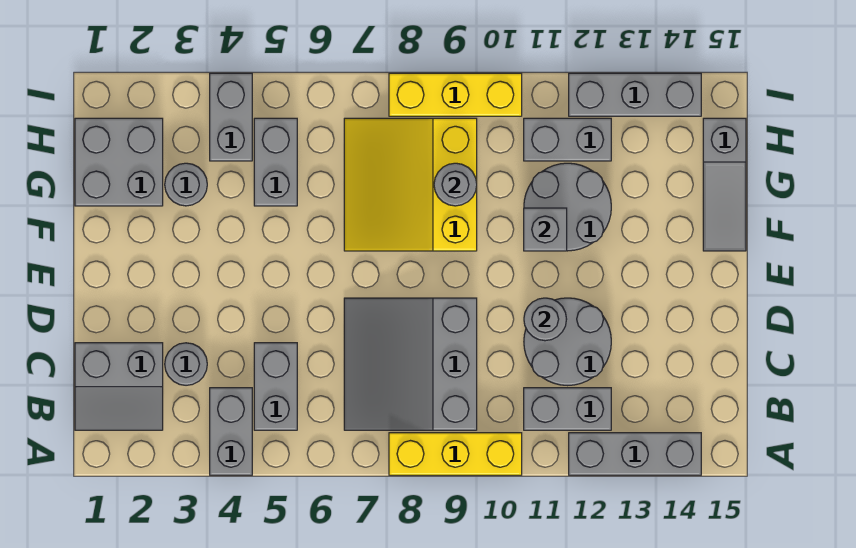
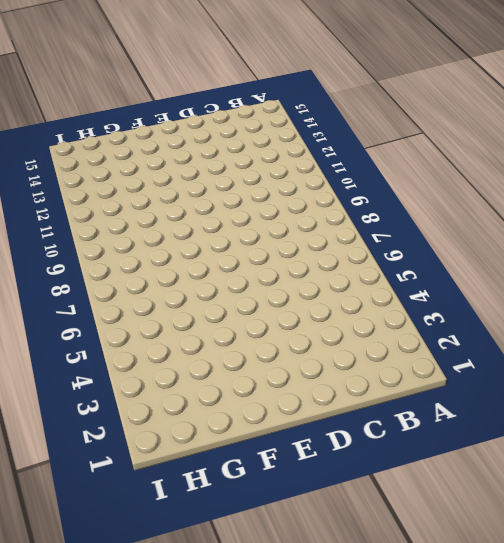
none -> grey 1x2 brick [210,388,252,475]
none -> yellow 1x3 brick [389,433,522,475]
none -> grey 1x3 brick [569,433,701,475]

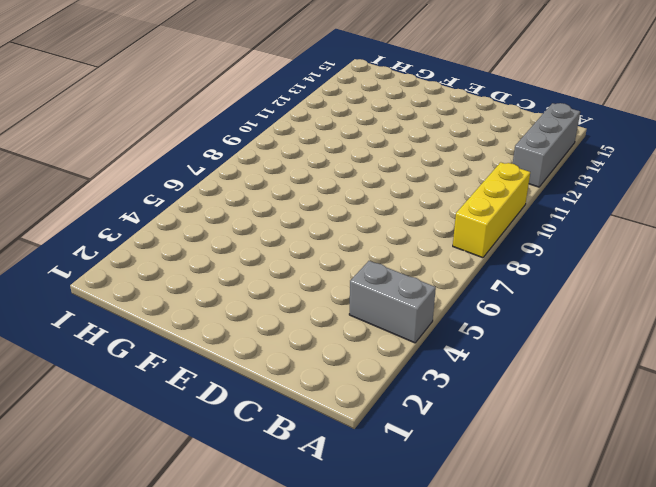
none -> grey 2x2 slope [75,343,163,430]
none -> grey 1x2 brick [254,343,297,430]
none -> grey 3x3 slope [344,298,477,430]

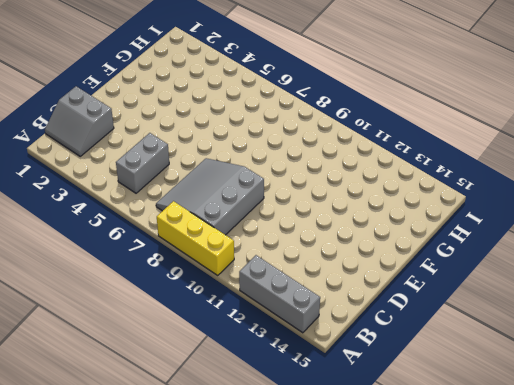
none -> grey 1x2 brick [210,388,252,475]
none -> grey 1x2 brick [524,388,611,430]
none -> grey 1x1 round brick [165,343,207,385]

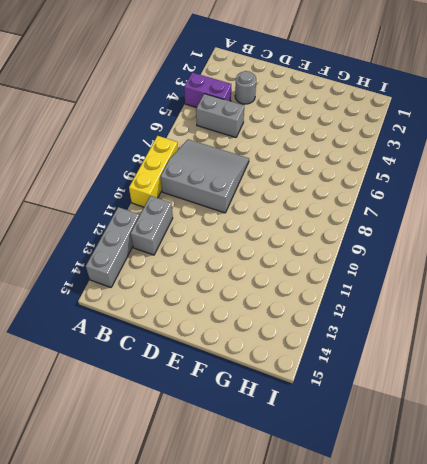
purple 1x2 brick [184,72,231,108] -> grey 1x2 brick [210,388,252,475]
none -> grey 2x2 slope [75,343,163,430]
none -> grey 2x2 round brick [524,298,611,386]
none -> yellow 3x3 slope [344,118,477,251]

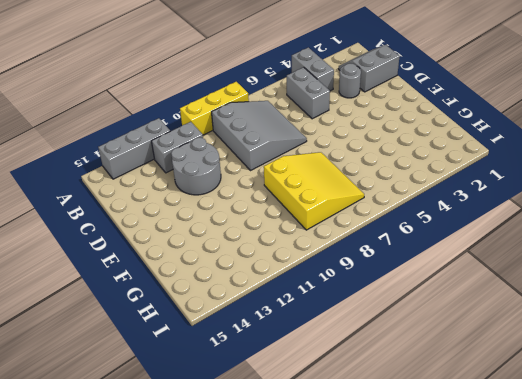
none -> grey 2x2 round brick [524,163,611,251]
none -> grey 1x3 slope [703,118,746,251]
none -> grey 2x2 brick [75,118,163,206]

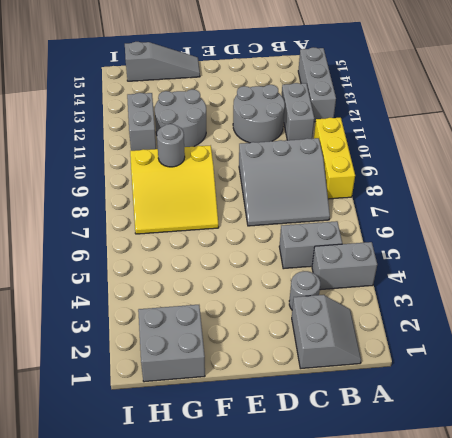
none -> grey 1x1 round brick [165,163,207,206]
none -> grey 1x2 brick [254,118,297,206]
none -> grey 1x2 brick [210,73,252,161]

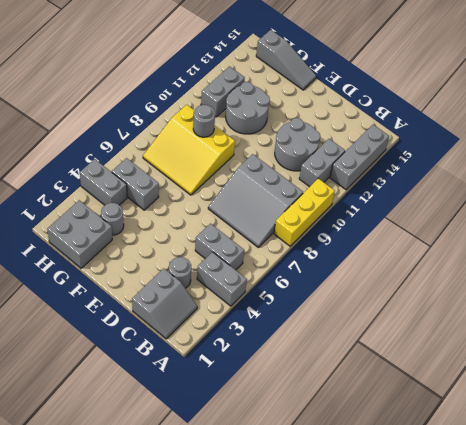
none -> yellow 1x3 brick [389,73,522,116]
none -> grey 1x3 brick [569,73,701,116]
none -> grey 1x1 round brick [524,298,567,341]

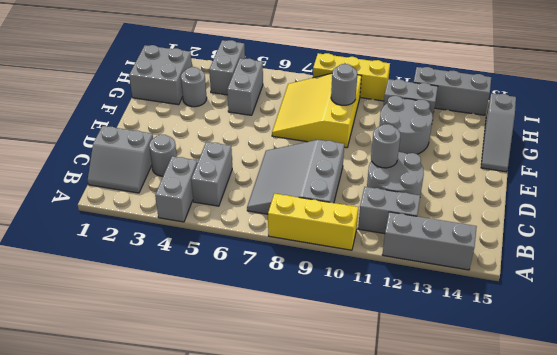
none -> grey 1x1 brick [524,208,567,251]

